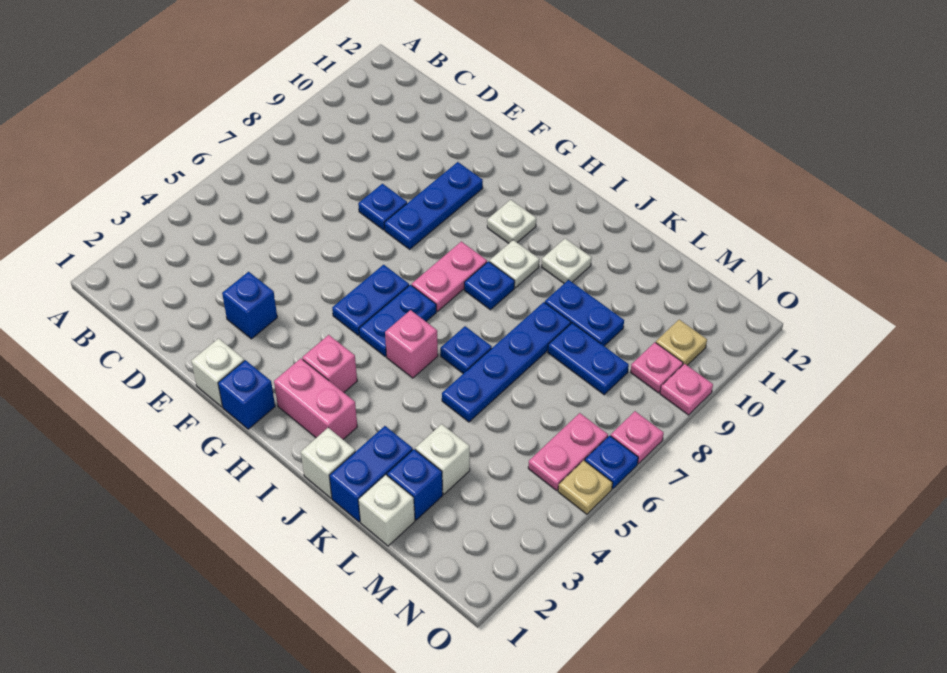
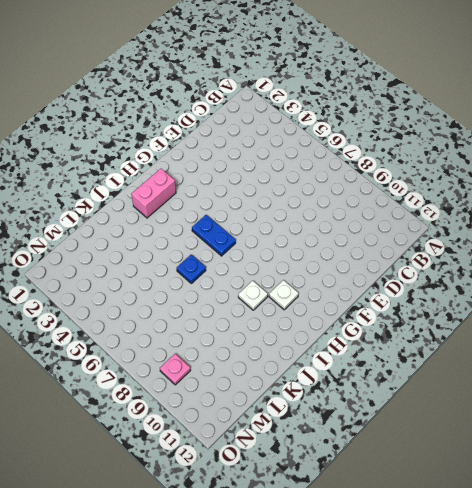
none -> blue 1x1 brick [222,272,277,339]
none -> blue 1x1 plate [358,184,407,230]
none -> white 1x1 brick [191,338,244,407]
none -> blue 1x3 plate [384,162,483,249]

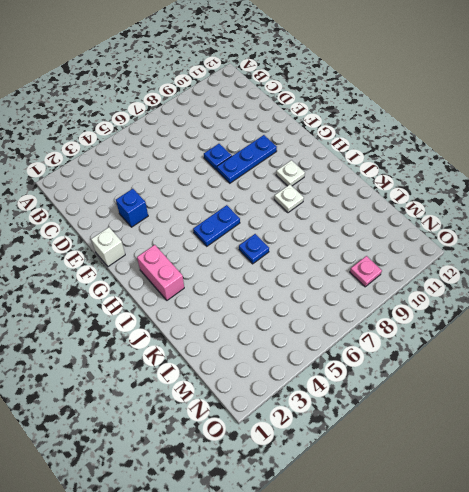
none -> blue 1x1 brick [218,360,275,429]
none -> blue 1x2 plate [332,265,409,335]
none -> pink 1x1 brick [302,335,357,392]
none -> pink 1x2 plate [412,241,487,311]

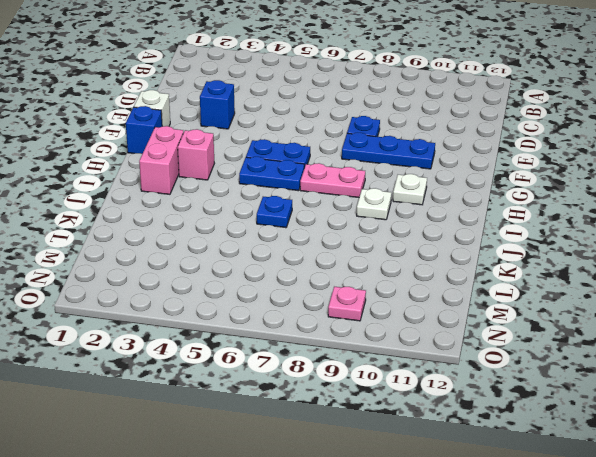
none -> pink 1x1 brick [385,310,438,378]
none -> blue 1x1 plate [464,261,515,310]
none -> white 1x1 brick [301,428,355,498]
none -> white 1x1 plate [542,238,592,283]

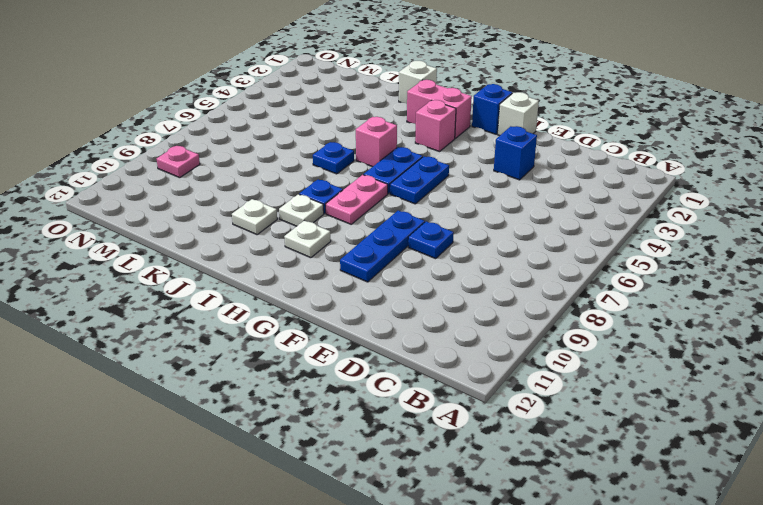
none -> blue 1x2 brick [329,426,413,522]
none -> blue 1x4 plate [442,302,571,422]
none -> blue 1x2 plate [545,280,624,346]
none -> white 1x1 brick [358,475,415,546]

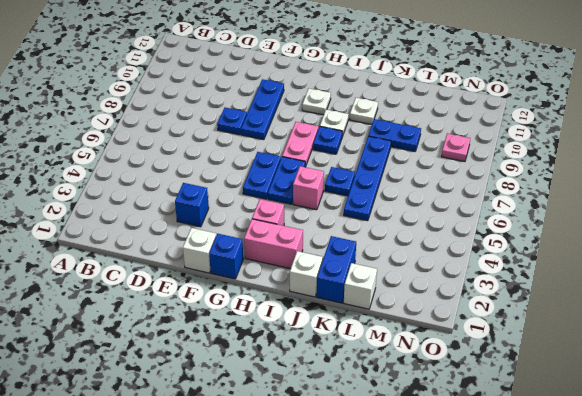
none -> blue 1x1 brick [387,449,443,520]
none -> white 1x1 brick [415,424,470,494]
none -> blue 1x2 plate [548,323,629,395]
none -> pink 1x2 plate [528,413,608,491]

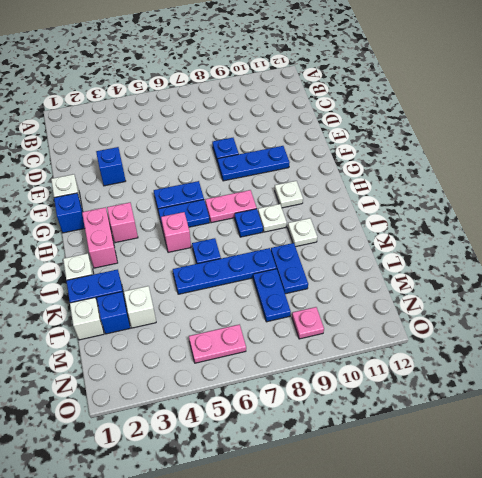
none -> tan 1x1 plate [656,320,707,365]
none -> tan 1x1 plate [558,460,612,514]
none -> blue 1x1 plate [585,436,638,489]
none -> pink 1x1 plate [611,411,664,464]

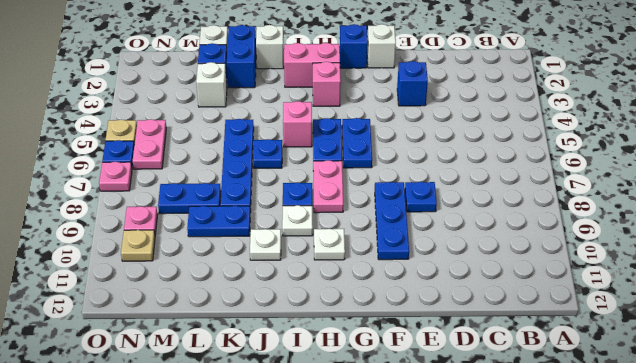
none -> pink 1x1 plate [660,364,713,415]

